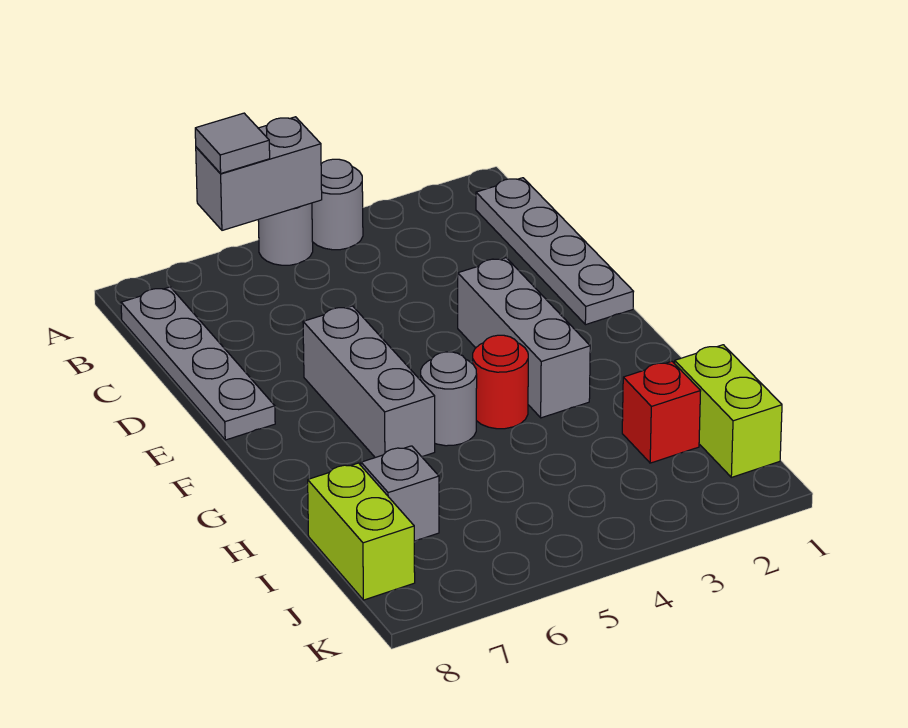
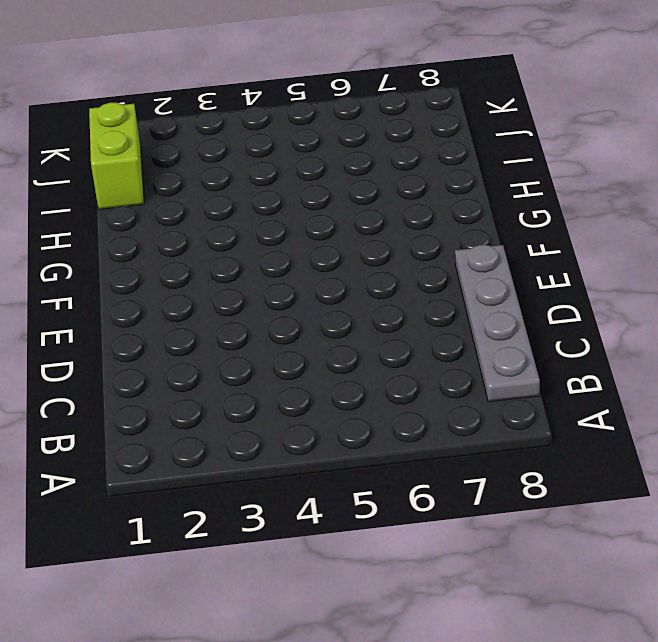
none -> grey 1x1 round brick [312,159,363,250]
none -> grey 1x1 round brick [258,203,313,265]
none -> grey 1x4 plate [476,178,634,325]

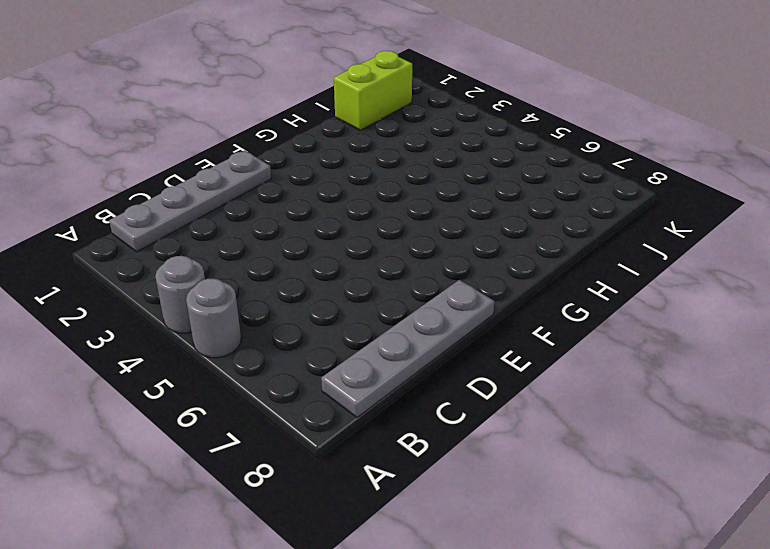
none -> grey 1x3 brick [458,258,590,418]
none -> grey 1x3 brick [303,306,435,458]
none -> red 1x1 round brick [473,335,528,429]

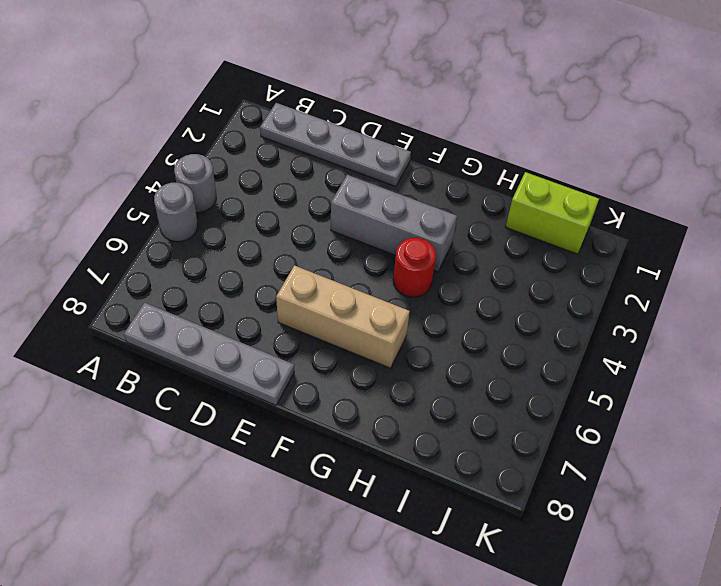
tan 1x3 brick [276,266,410,368] -> grey 1x3 brick [303,306,435,458]
none -> grey 1x1 round brick [421,352,477,446]
none -> red 1x1 brick [622,361,700,463]
none -> grey 1x1 brick [361,446,439,541]

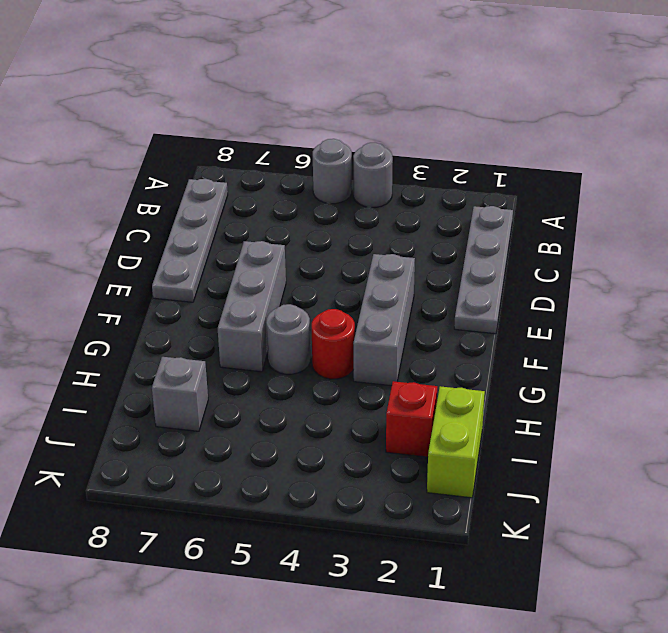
none -> lime 1x2 brick [308,463,415,600]
none -> grey 1x2 brick [196,117,322,230]
none -> grey 1x1 tile [195,113,270,174]

